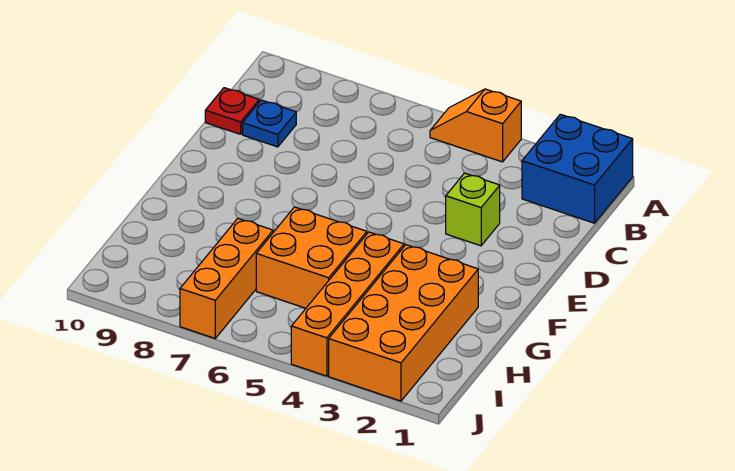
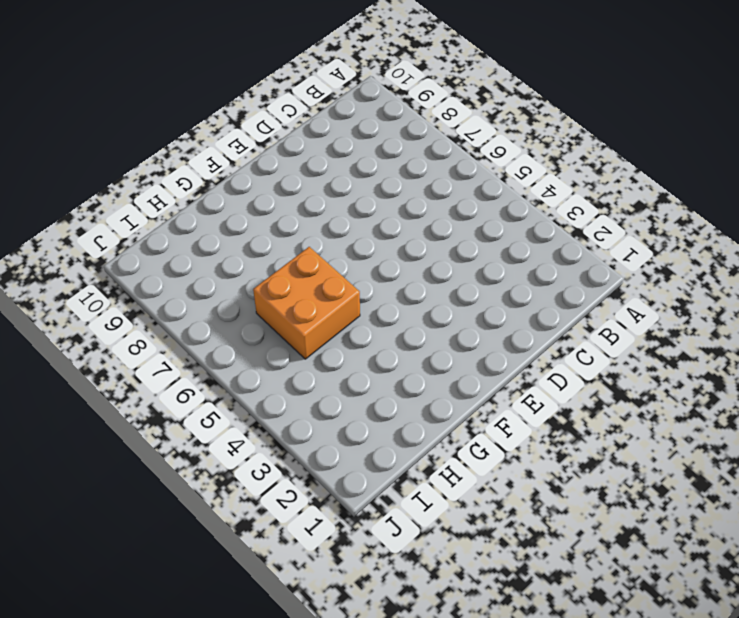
none -> blue 2x2 brick [522,114,633,223]
none -> orange 1x2 slope [430,89,521,162]

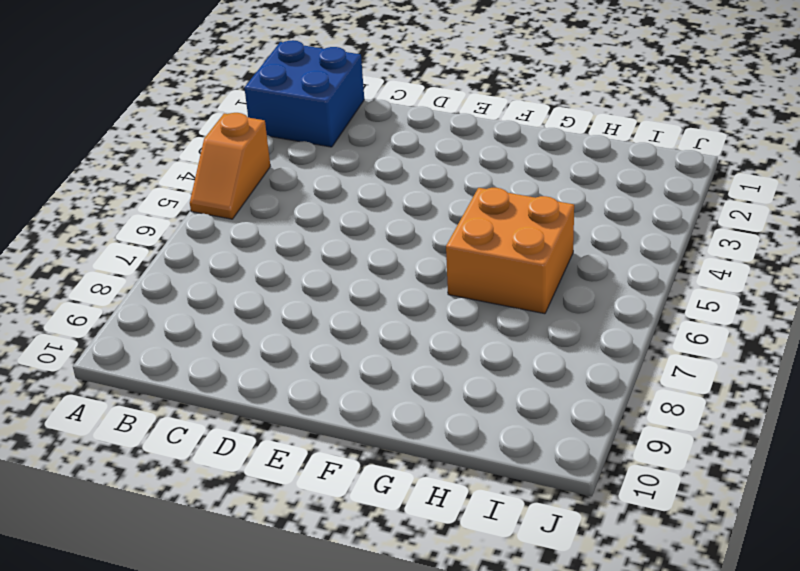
none -> blue 1x1 plate [243,100,296,147]
none -> red 1x1 plate [205,88,259,134]

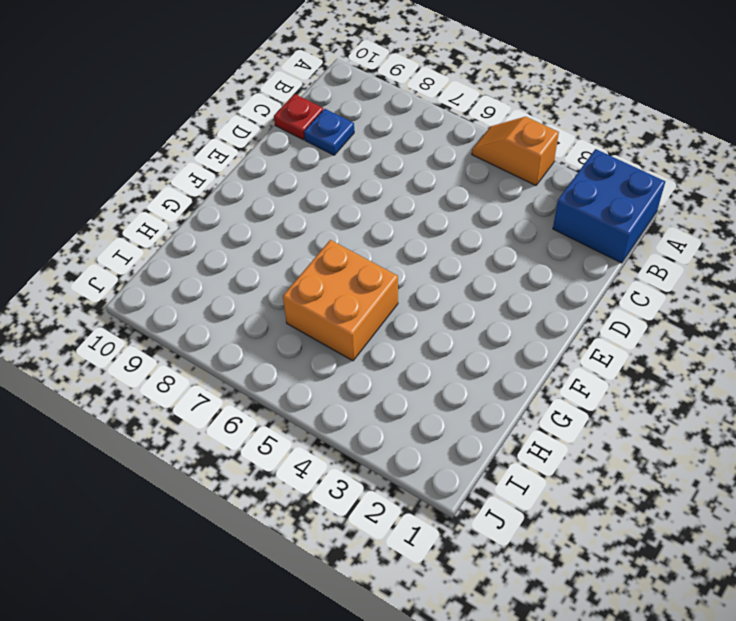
none -> lime 1x1 brick [446,173,500,246]
none -> orange 2x4 brick [329,245,478,401]

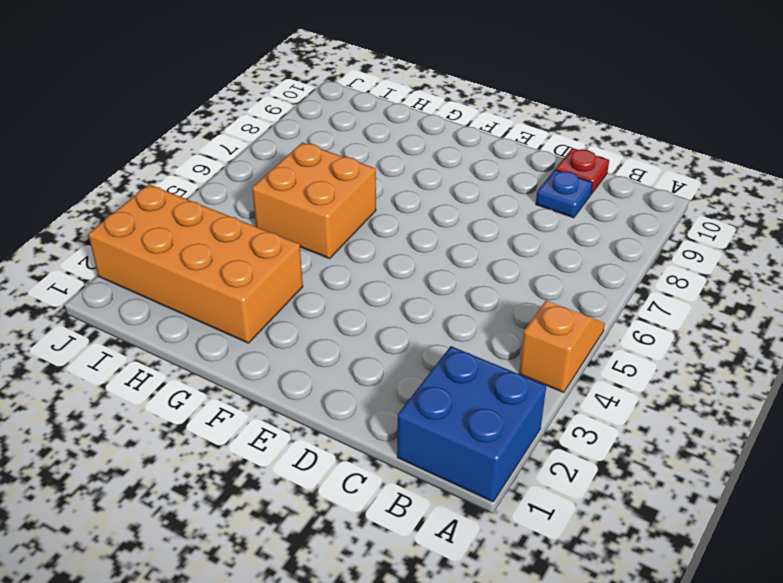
none -> lime 1x1 brick [446,173,500,246]
none -> orange 1x4 brick [291,232,404,376]

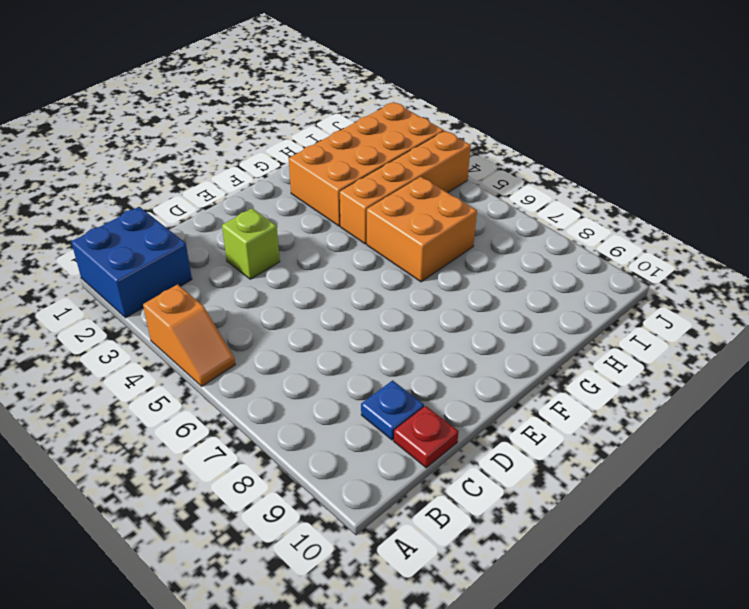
none -> orange 1x3 brick [180,218,273,338]

